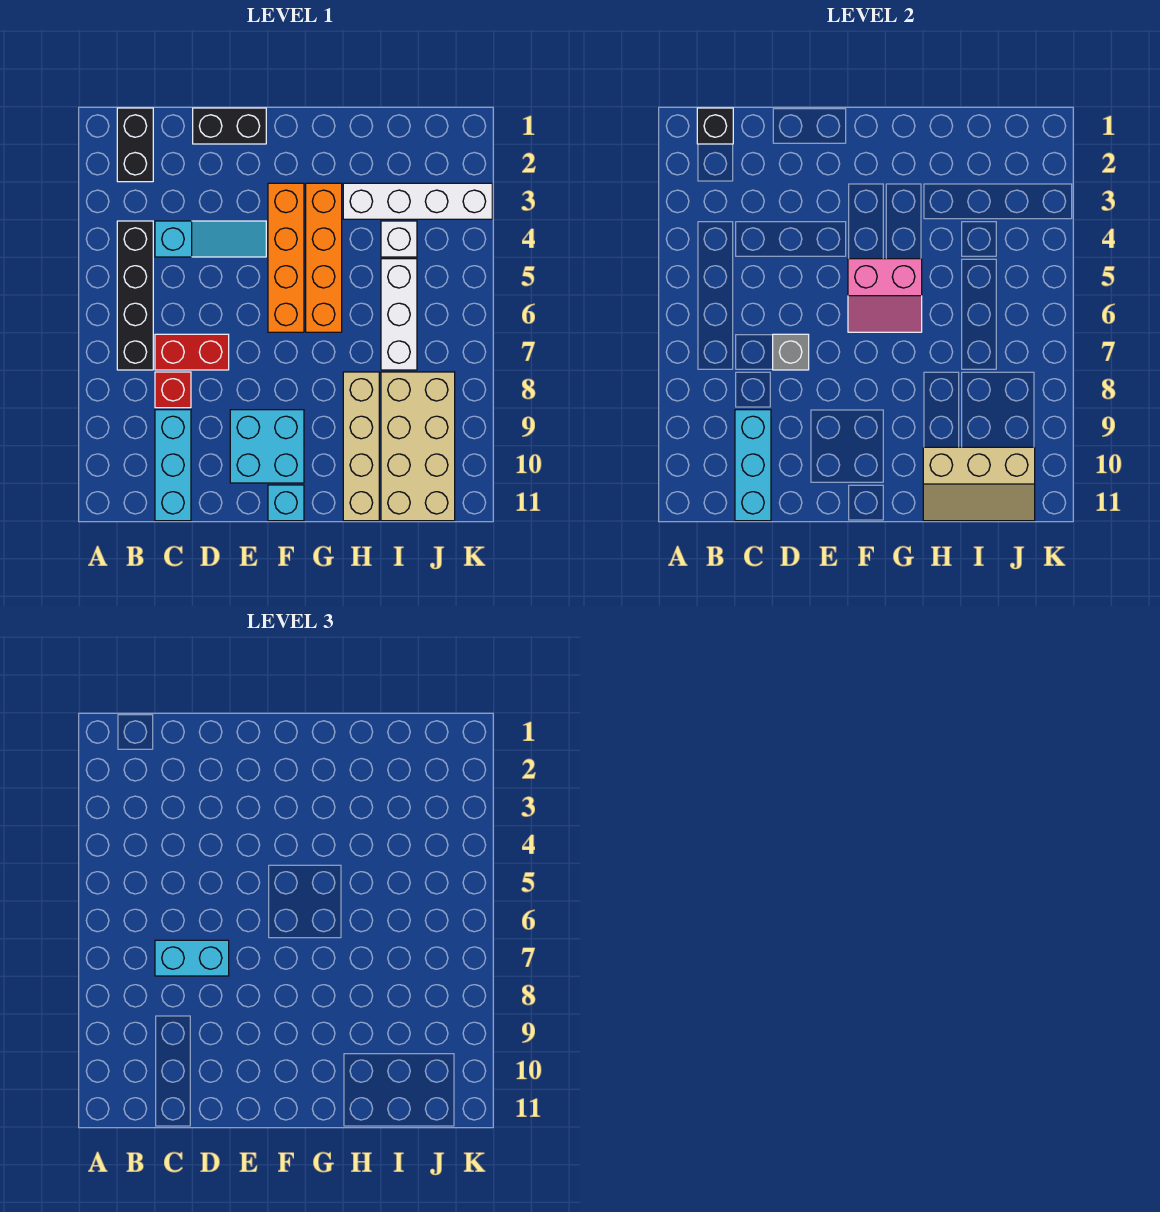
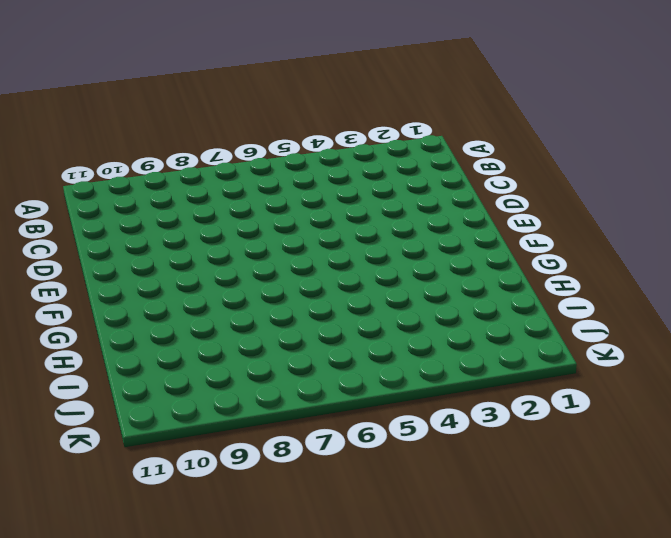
none -> black 1x2 brick [117,108,153,182]
none -> black 1x4 brick [117,221,153,370]
none -> cyan 1x3 slope [155,221,266,257]

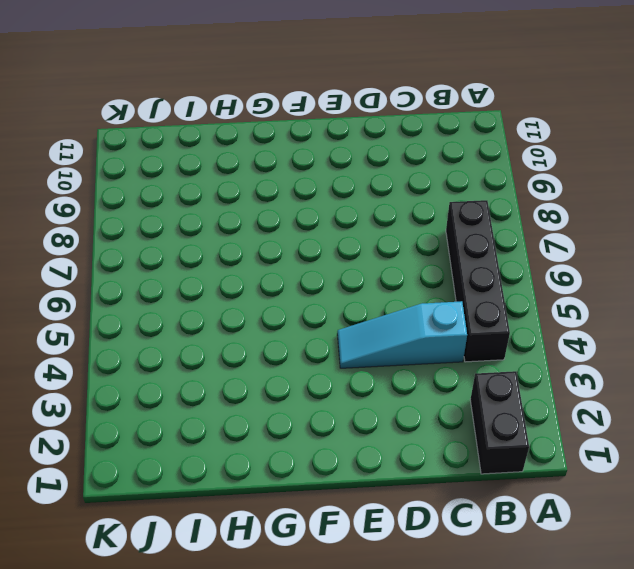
none -> red 1x2 brick [155,334,229,370]
none -> red 1x1 brick [155,372,191,408]
none -> cyan 1x3 brick [155,410,191,521]

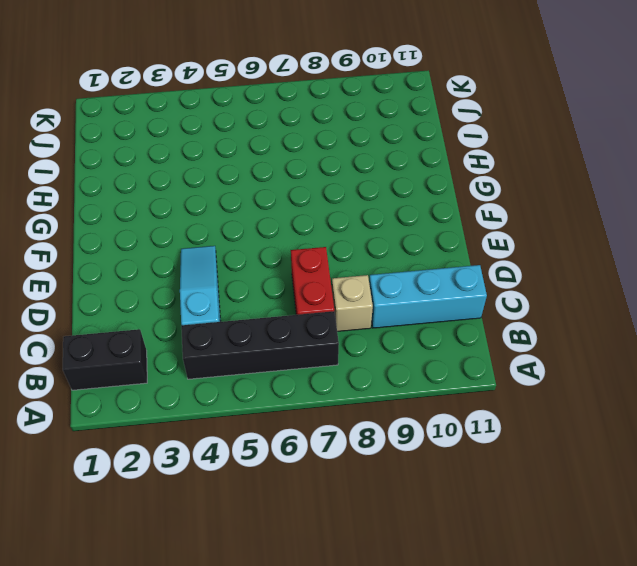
tan 1x1 brick [332,275,373,331] -> red 1x1 brick [155,372,191,408]
none -> black 1x2 brick [193,108,266,144]
none -> cyan 2x2 brick [230,410,304,483]
none -> orange 1x4 brick [268,183,304,332]

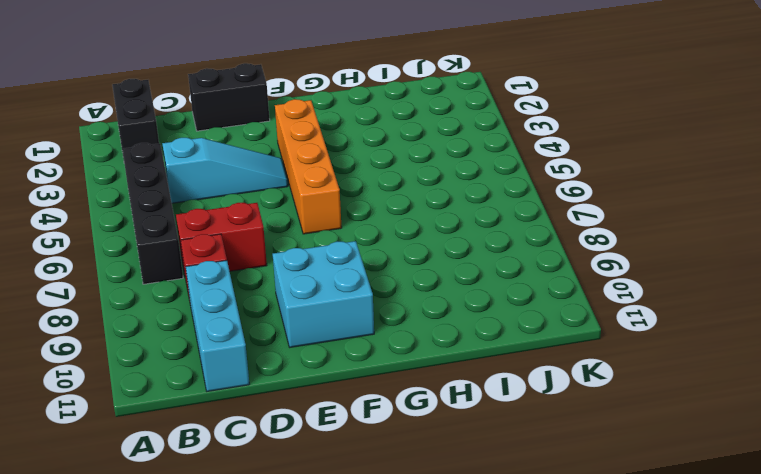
none -> cyan 1x1 brick [268,485,304,521]
none -> orange 1x4 brick [306,183,342,332]
none -> white 1x4 brick [343,183,492,219]

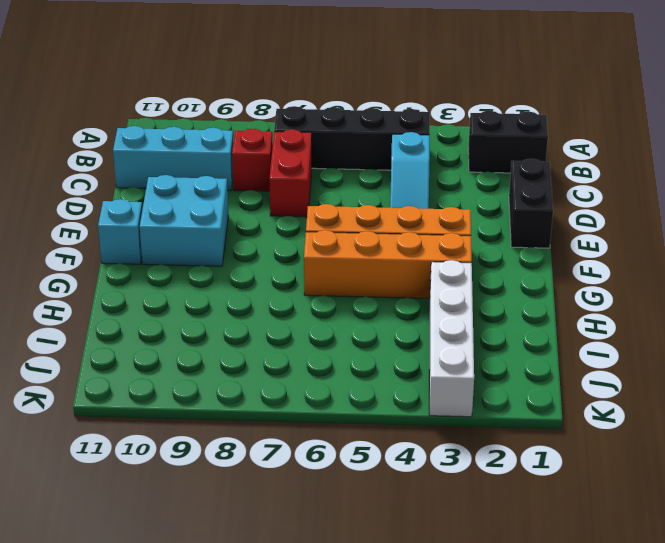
none -> tan 1x4 brick [343,372,379,521]
none -> white 1x1 brick [381,221,417,257]
none -> white 1x3 brick [381,259,417,370]

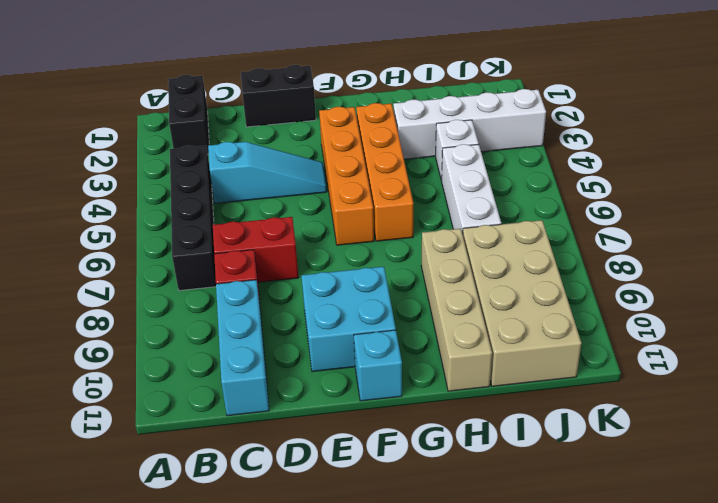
none -> black 1x1 brick [697,108,733,144]
none -> cyan 1x3 brick [735,410,771,521]
none -> grey 1x1 brick [773,334,809,370]

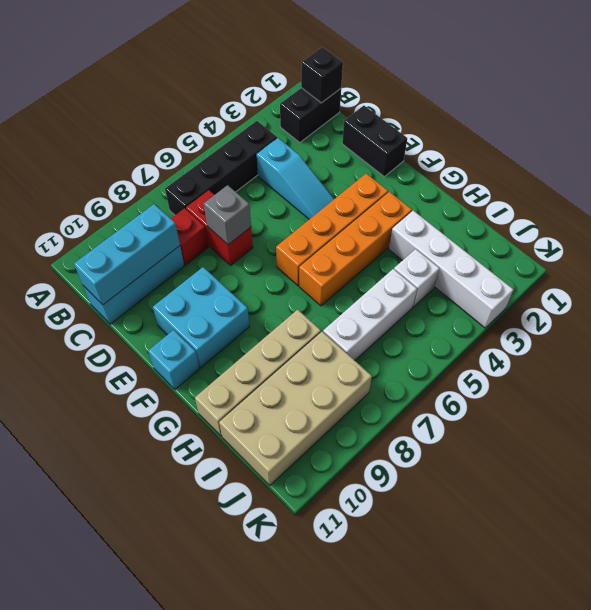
none -> pink 2x2 slope [848,259,922,332]
none -> tan 2x3 slope [923,447,1035,521]
none -> cyan 1x2 brick [155,940,229,976]

